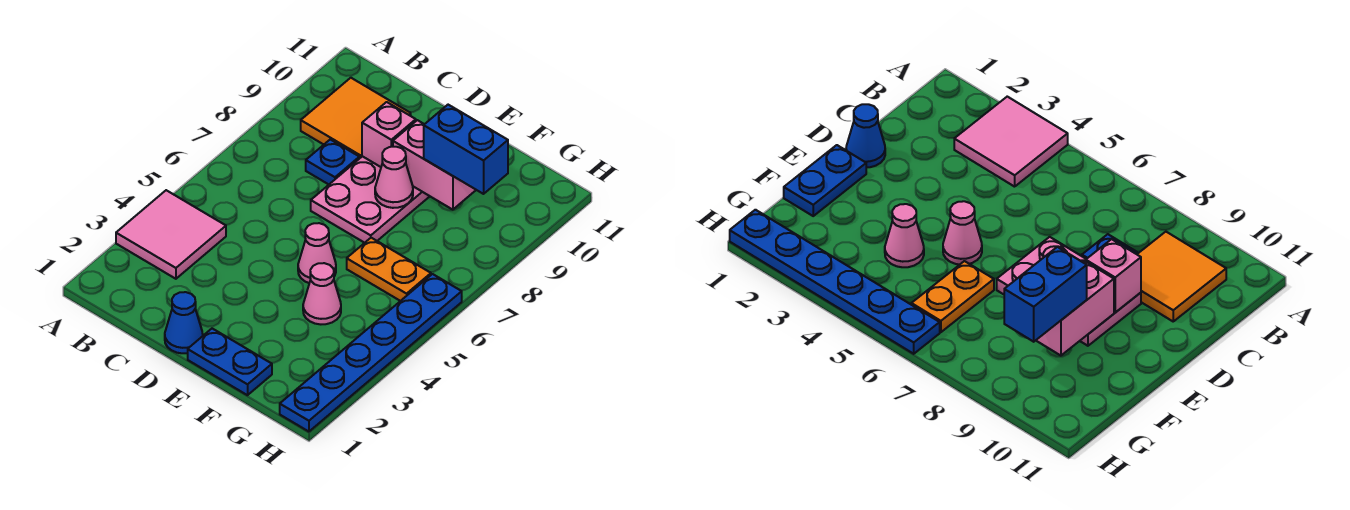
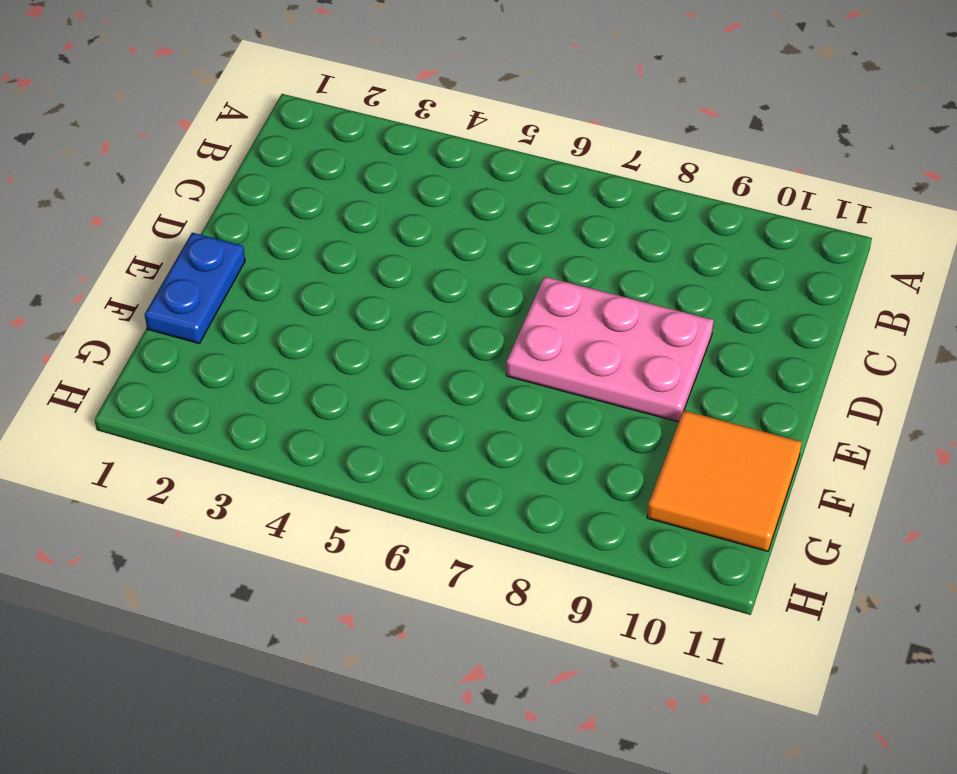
orange 2x2 tile [647,410,802,551] -> orange 2x2 tile moved to [301,78,411,159]
none -> pink 2x2 tile [116,190,226,279]
none -> blue 1x1 plate [306,139,359,184]
none -> blue 1x1 cone [165,292,203,353]

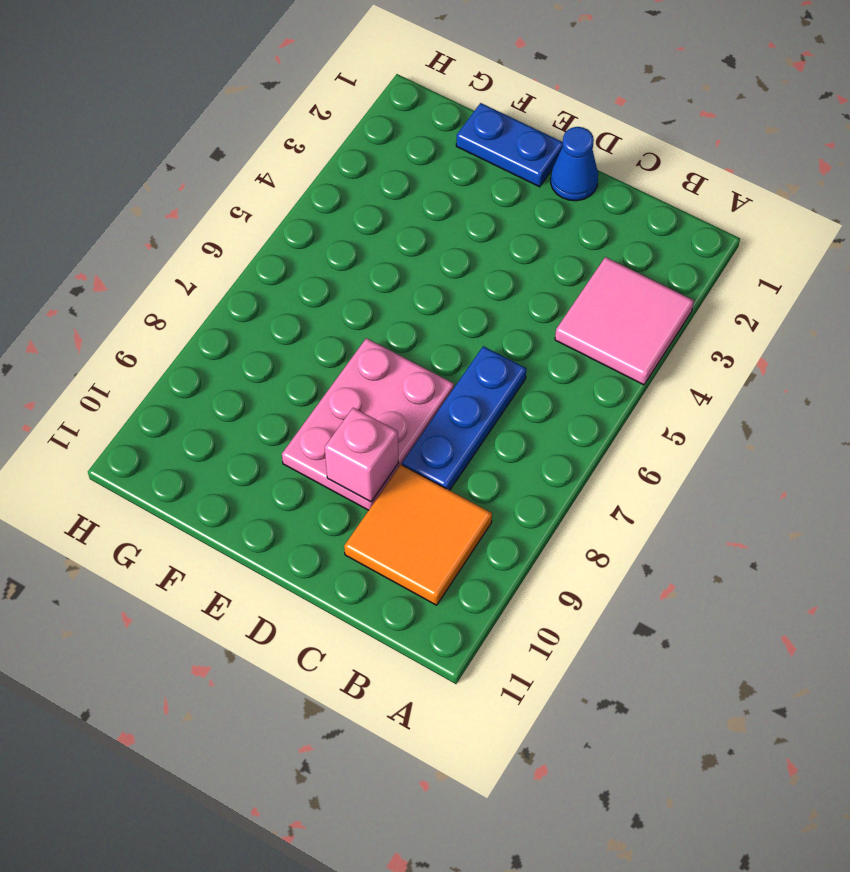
blue 1x3 plate [402,346,526,490] -> blue 1x1 plate [306,139,359,184]
none -> pink 1x1 cone [298,223,336,283]
none -> pink 1x1 cone [303,263,341,324]
none -> orange 1x2 plate [347,238,431,301]

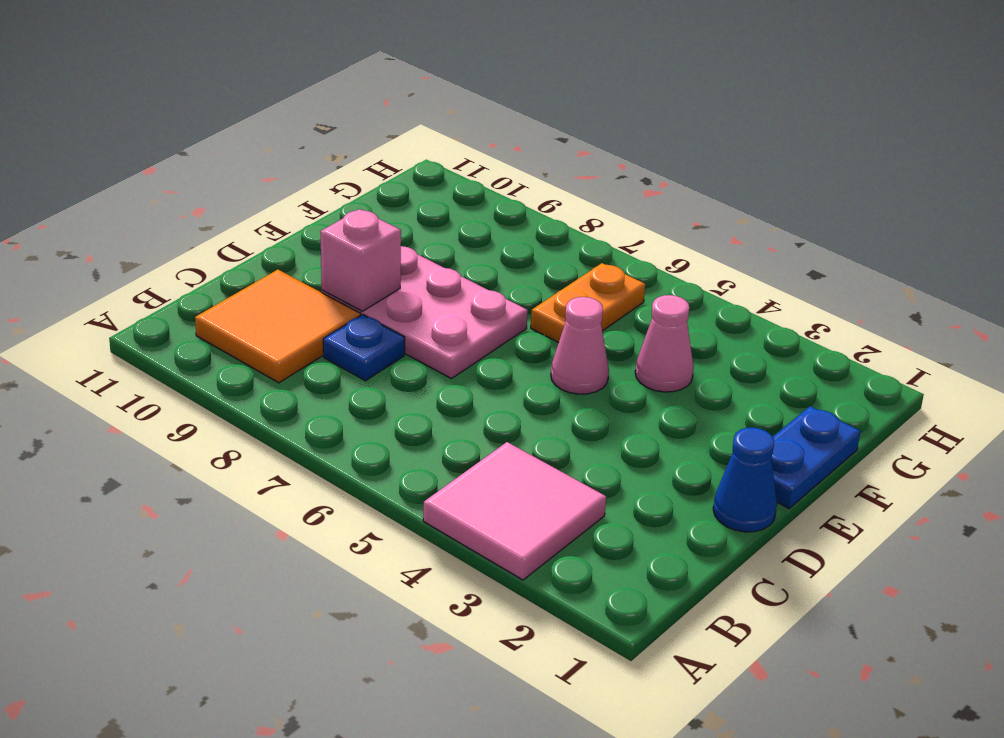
none -> blue 1x6 plate [280,274,462,432]
none -> pink 1x1 cone [375,147,413,208]
none -> pink 1x2 brick [393,120,476,210]

